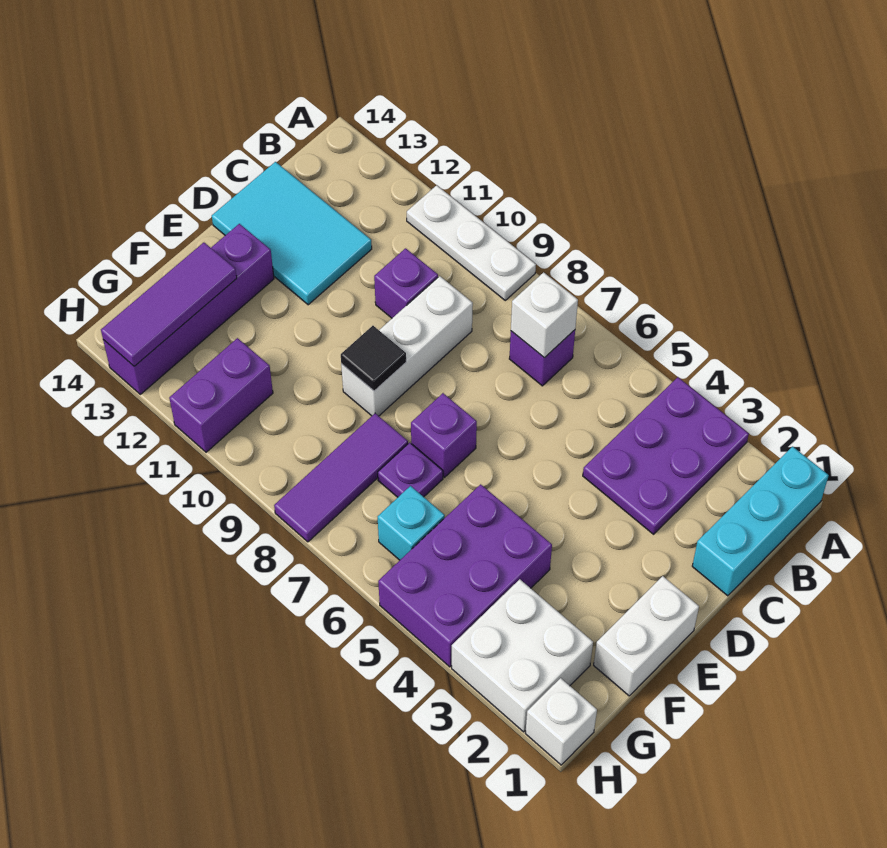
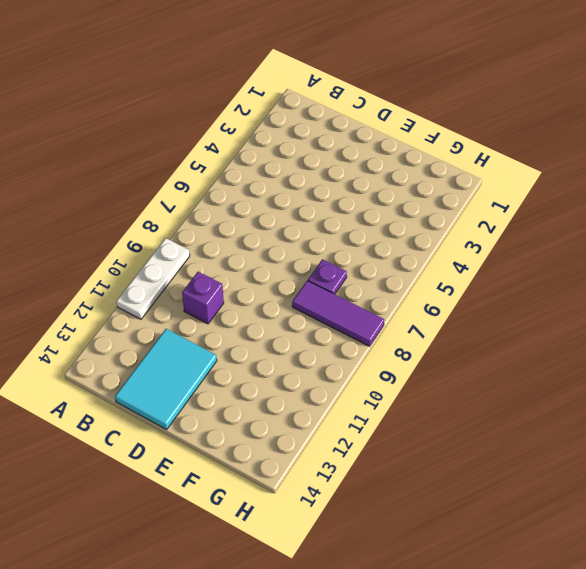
none -> cyan 1x3 brick [692,447,829,596]
none -> purple 2x3 plate [583,377,749,534]
none -> purple 1x1 brick [509,330,575,386]

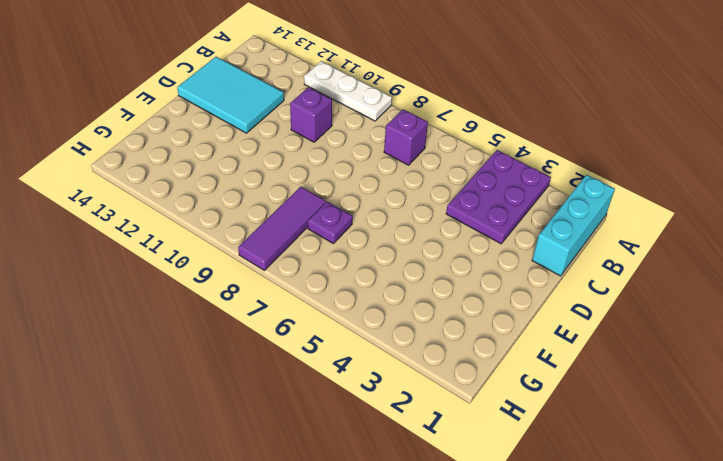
none -> white 1x3 brick [341,276,473,416]
none -> white 1x2 brick [594,576,699,696]
none -> purple 1x1 brick [411,393,477,477]

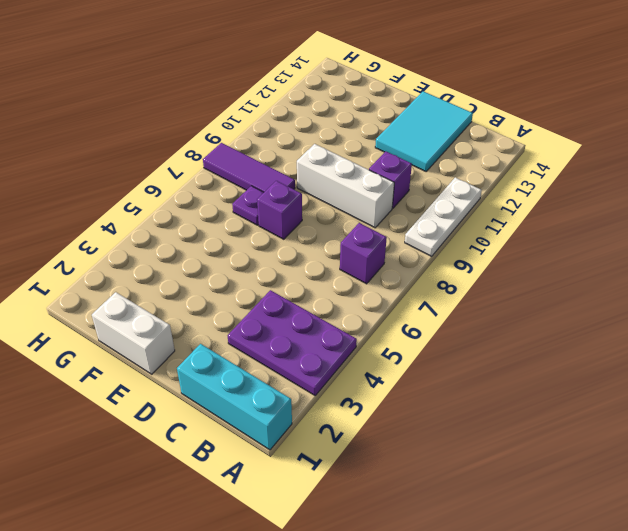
none -> purple 1x4 brick [103,224,274,394]
none -> purple 2x3 brick [378,484,552,667]
none -> white 2x2 brick [452,579,593,732]

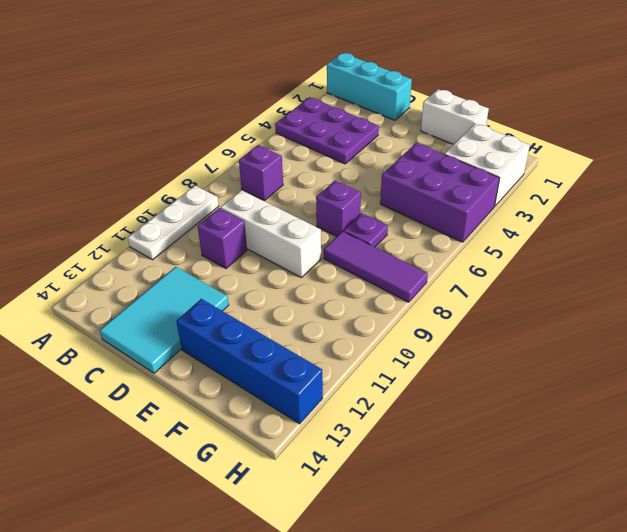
blue 1x4 brick [176,299,323,424] -> purple 1x4 brick [103,224,274,394]
none -> cyan 1x1 brick [378,486,445,560]
none -> purple 1x2 brick [169,338,273,452]
none -> white 1x1 brick [525,678,597,765]

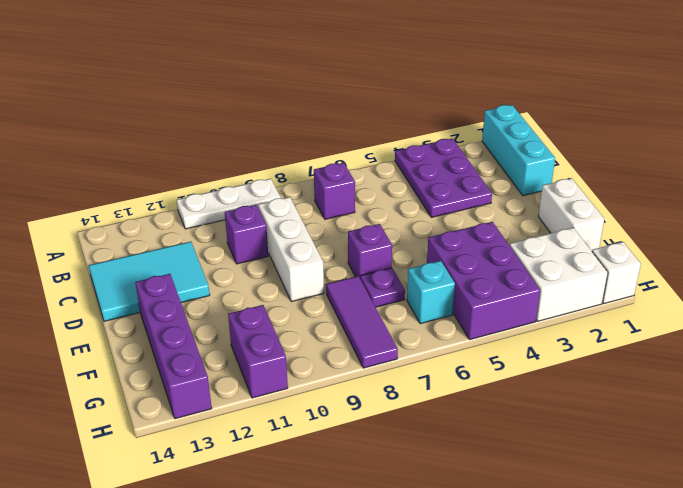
none -> white 1x1 brick [511,272,578,357]
none -> black 1x1 tile [341,326,406,391]
none -> purple 1x3 tile [101,243,237,366]

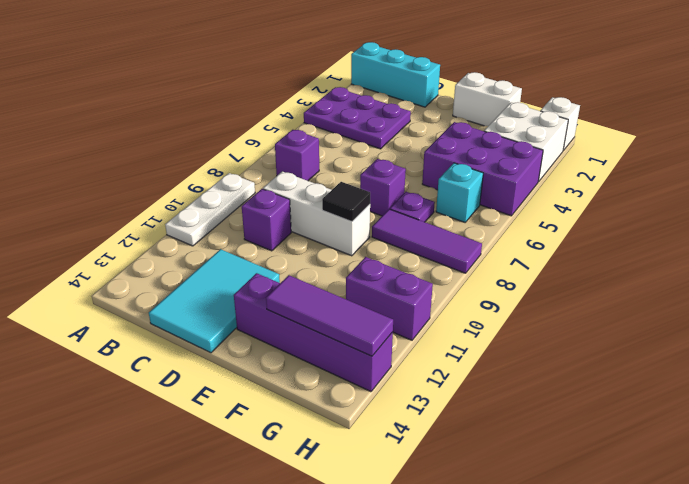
none -> white 1x1 brick [511,272,578,357]

